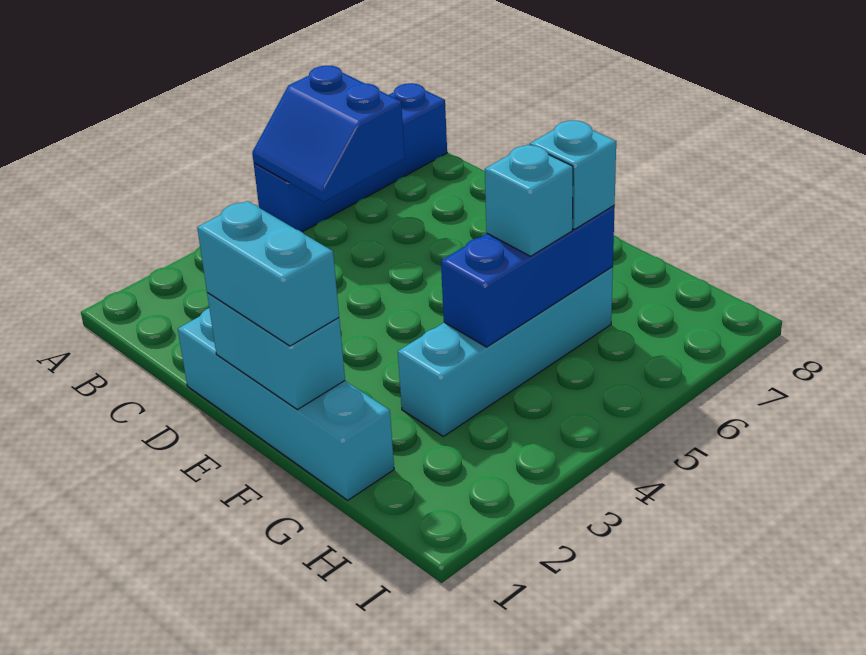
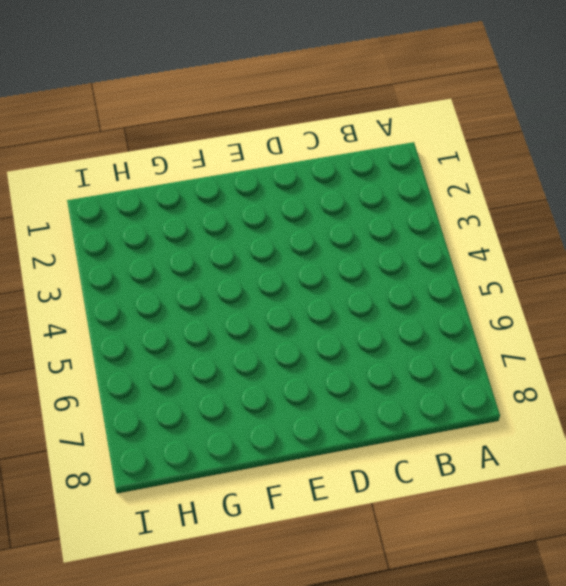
none -> blue 1x4 brick [254,83,447,232]
none -> cyan 1x4 brick [178,308,394,500]

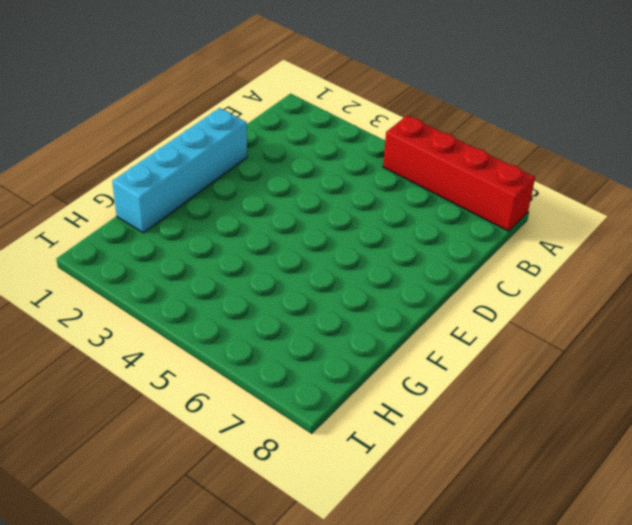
red 1x4 brick [383,115,535,231] -> blue 1x4 brick [254,83,447,232]
none -> cyan 1x4 brick [398,267,613,436]
none -> blue 2x2 slope [252,66,405,202]

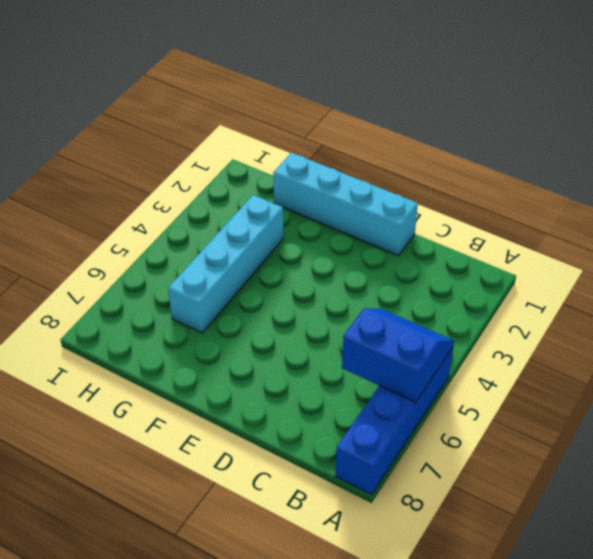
none -> cyan 1x2 brick [207,293,345,410]
none -> blue 1x3 brick [441,206,615,347]

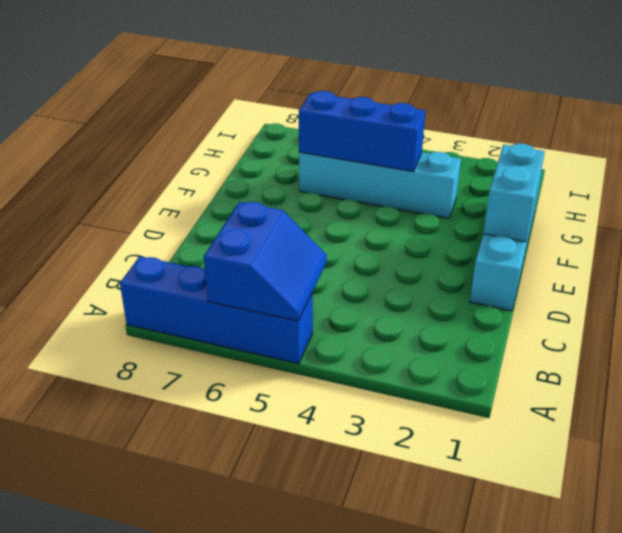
none -> cyan 1x2 brick [197,201,339,346]
none -> cyan 1x1 brick [485,145,573,256]

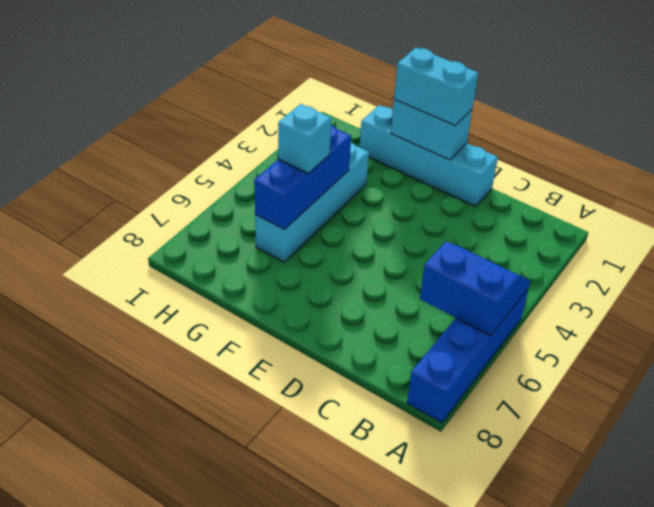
none -> cyan 1x1 brick [530,121,616,229]

